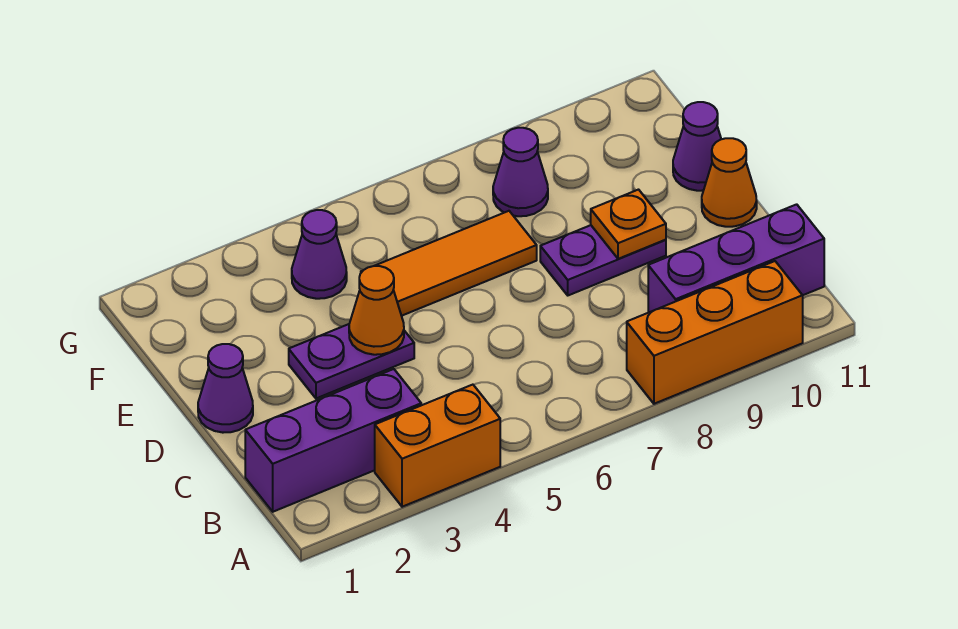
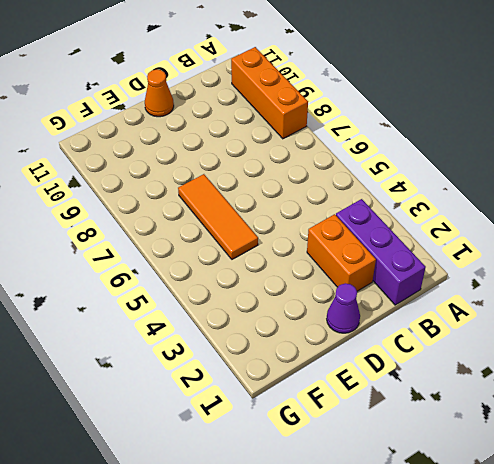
orange 1x2 brick [307,214,376,291] -> orange 1x2 brick moved to [375,385,500,507]
none -> purple 1x3 brick [648,204,824,313]
none -> purple 1x2 plate [289,324,414,398]
none -> purple 1x2 plate [540,225,666,295]

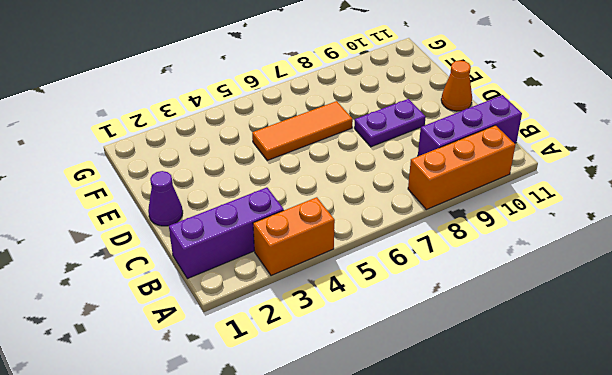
none -> purple 1x2 plate [289,324,414,398]
none -> purple 1x1 cone [673,102,721,191]
none -> purple 1x1 cone [292,210,347,299]

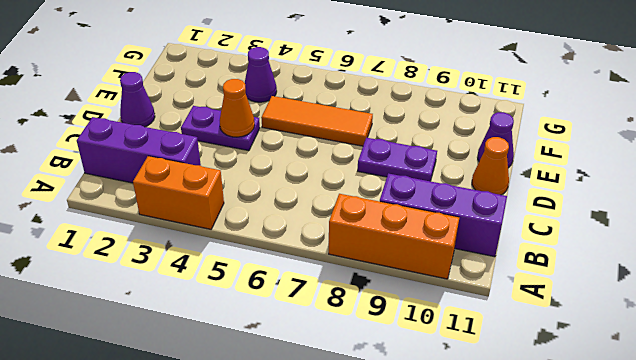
none -> purple 1x1 cone [493,128,548,216]
none -> orange 1x1 plate [591,190,666,259]

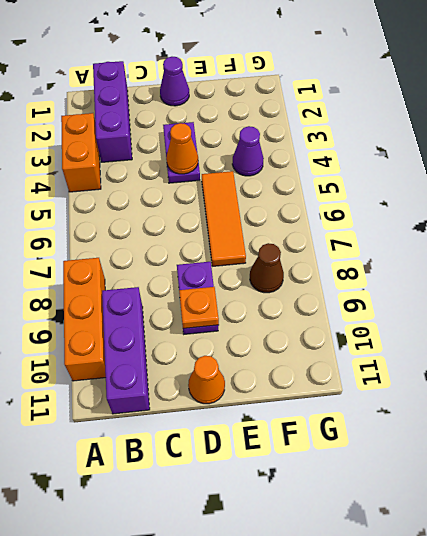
brown 1x1 cone [250,243,284,293] -> purple 1x1 cone [493,128,548,216]
none -> purple 1x1 cone [673,102,721,191]

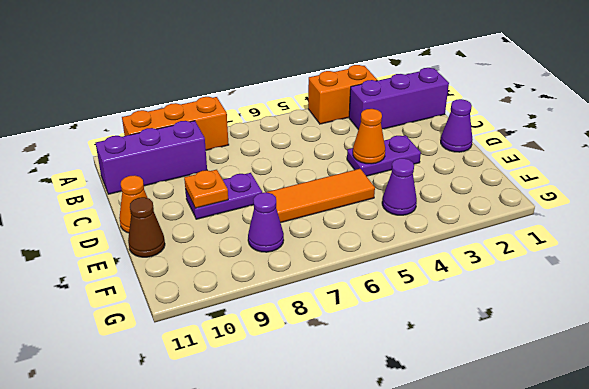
brown 1x1 cone [128,197,165,257] -> purple 1x1 cone [673,102,721,191]

